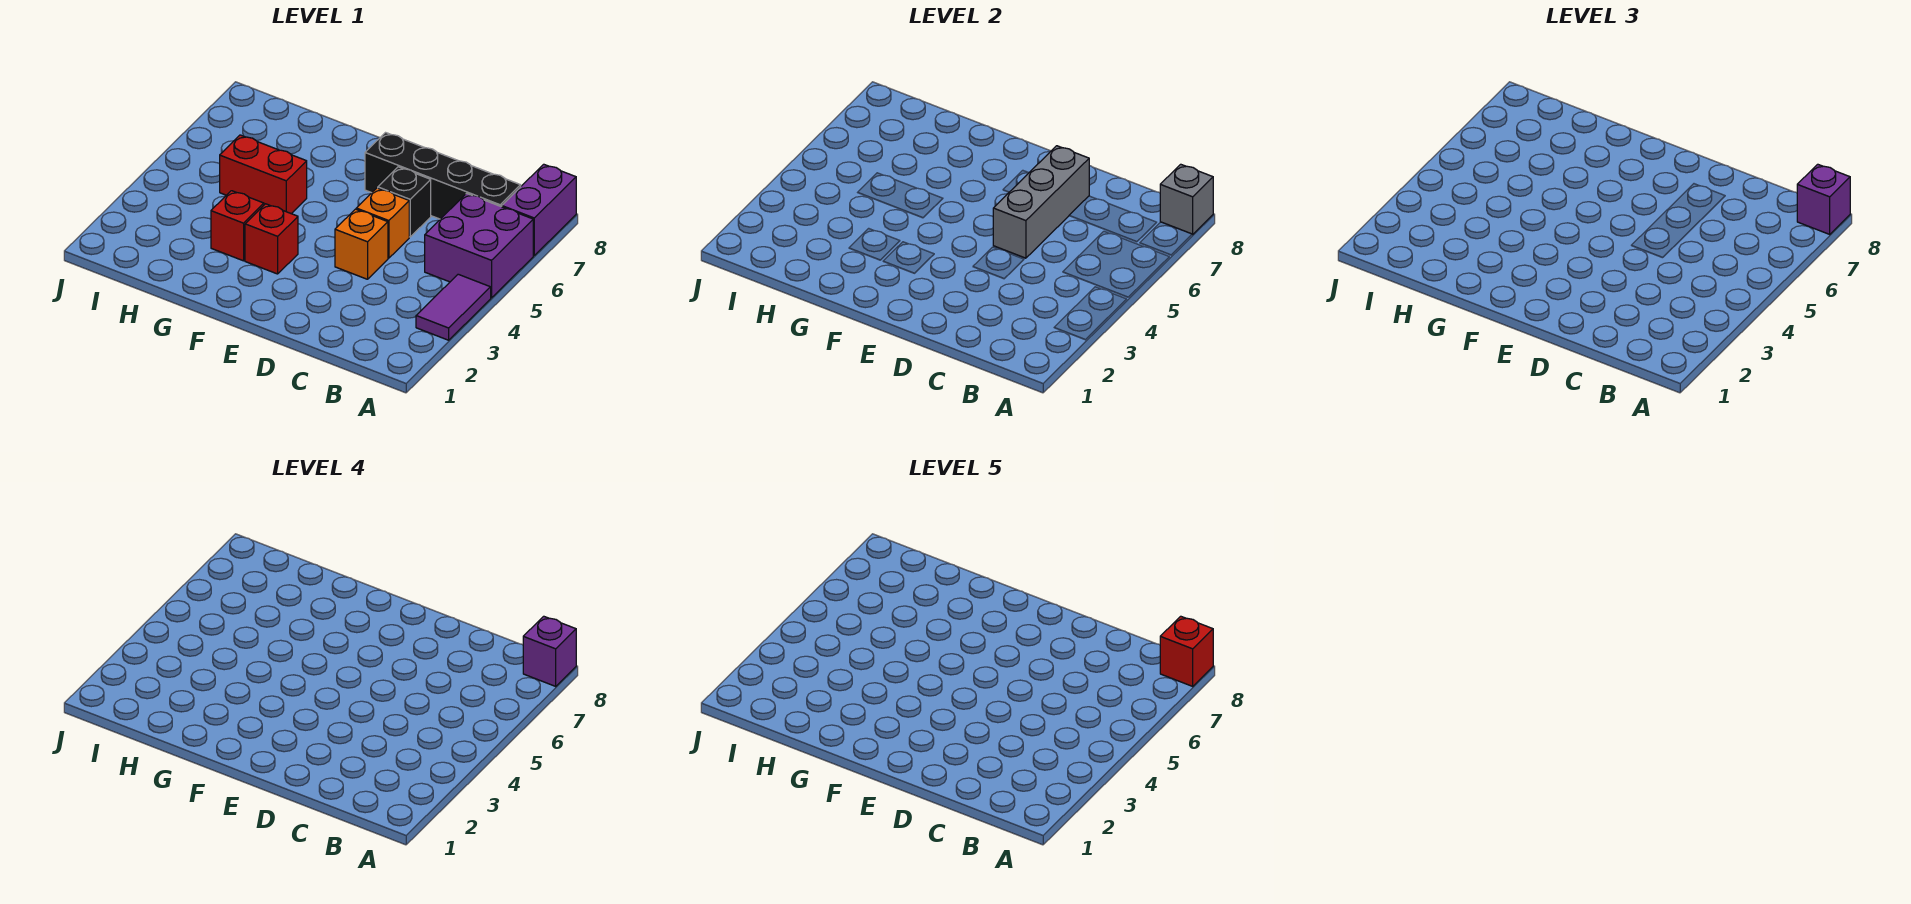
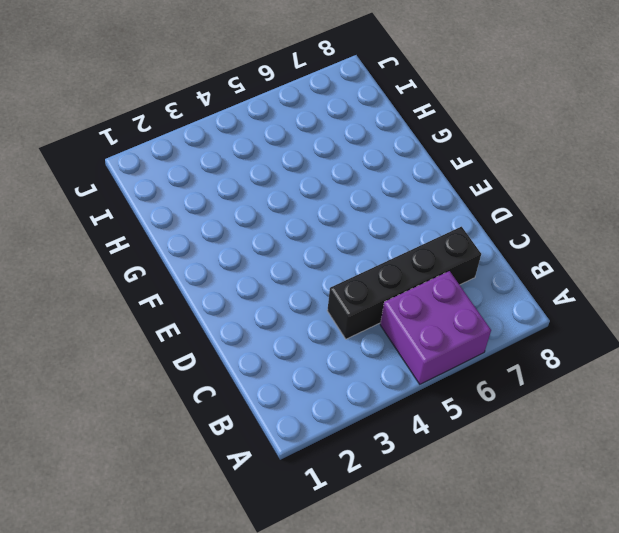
black 1x4 brick [327,227,481,339] -> black 1x4 brick turned to [365,133,521,219]
none -> purple 1x2 tile [416,274,491,340]
none -> purple 1x2 brick [502,164,576,255]
none -> orange 1x1 brick [335,209,388,279]

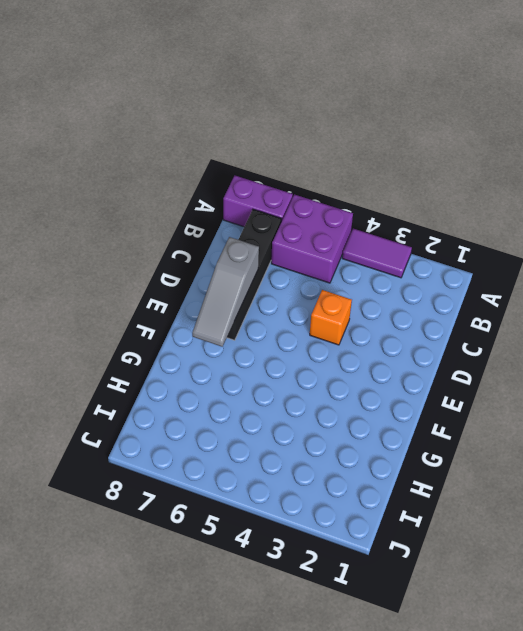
grey 1x3 slope [192,237,259,347] -> grey 1x3 brick [993,146,1089,258]
none -> orange 1x1 brick [356,188,409,258]
none -> black 1x1 brick [378,167,431,237]
none -> red 1x1 brick [245,204,298,274]

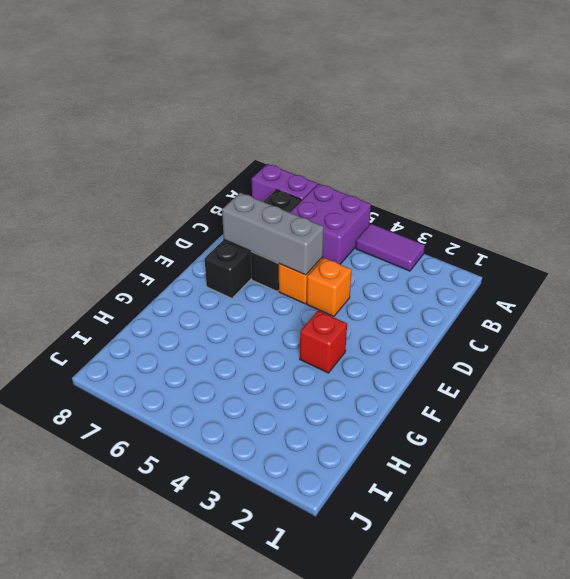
none -> red 1x1 brick [211,191,264,261]
none -> red 1x2 brick [220,135,307,214]
none -> grey 1x1 brick [1160,164,1213,234]

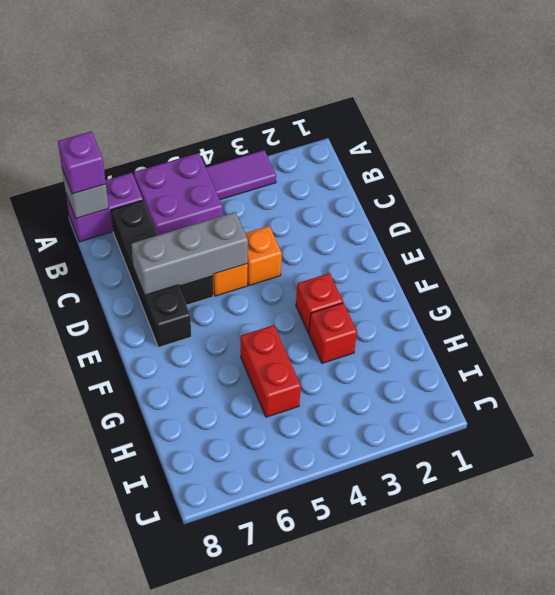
none -> purple 1x1 brick [523,616,576,686]
none -> red 1x1 brick [1160,616,1213,686]

